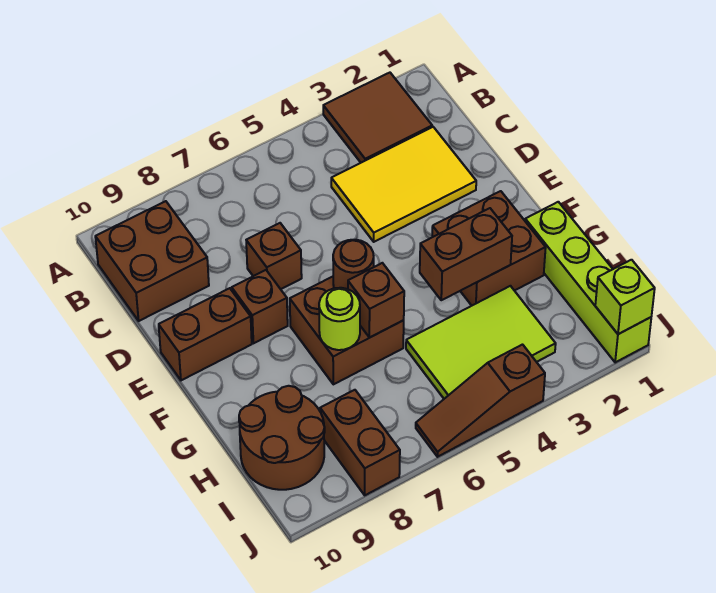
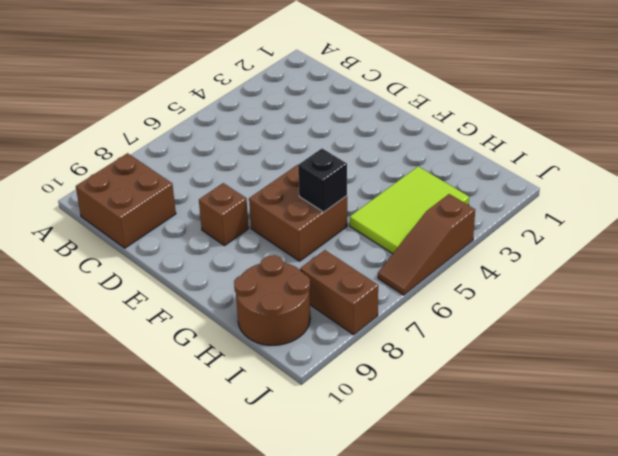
black 1x1 brick [298,148,347,212] -> brown 1x1 brick [348,263,404,338]
none -> brown 2x2 tile [323,73,432,163]
none -> yellow 2x3 tile [331,127,476,242]
none -> brown 1x1 brick [246,223,302,289]

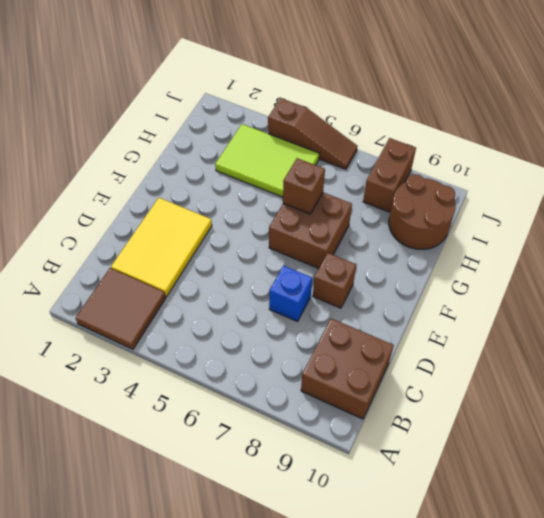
yellow 2x3 tile [111,198,212,297] -> yellow 2x3 tile turned to [331,127,476,242]
blue 1x1 brick [269,266,312,322] -> brown 1x1 brick [246,223,302,289]
none -> brown 1x2 brick [159,288,252,380]
none -> brown 2x2 brick [432,191,546,306]
none -> lime 1x4 brick [525,202,651,363]

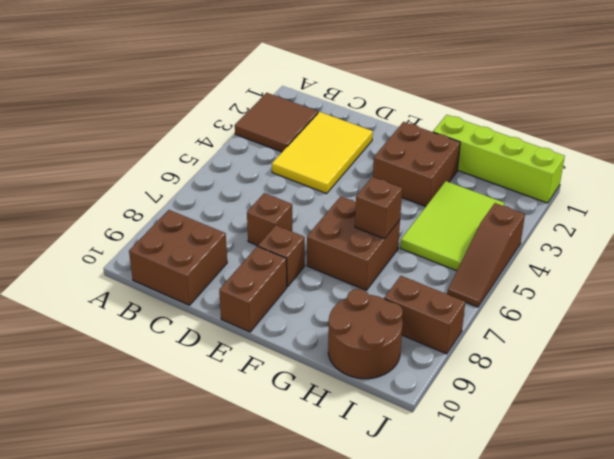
none -> brown 1x1 round brick [333,240,374,289]
none -> brown 1x2 brick [420,208,512,300]
none -> lime 1x1 round brick [319,288,360,350]

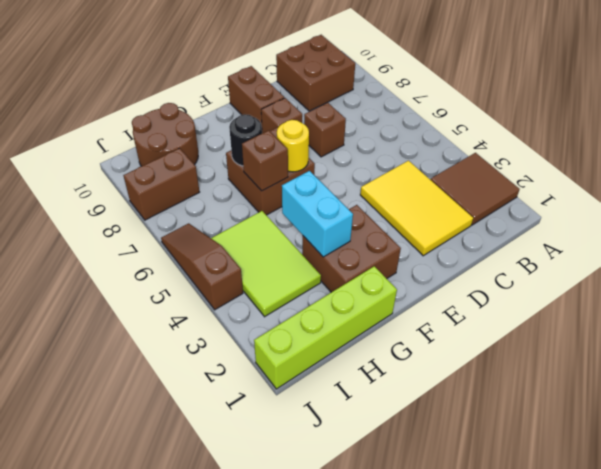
yellow 1x1 round brick [277,120,309,172] -> brown 1x1 round brick [333,240,374,289]
cyan 1x2 brick [282,171,353,257] -> brown 1x2 brick [420,208,512,300]
black 1x1 round brick [229,114,262,166] -> lime 1x1 round brick [319,288,360,350]
none -> lime 1x1 brick [595,260,655,334]

